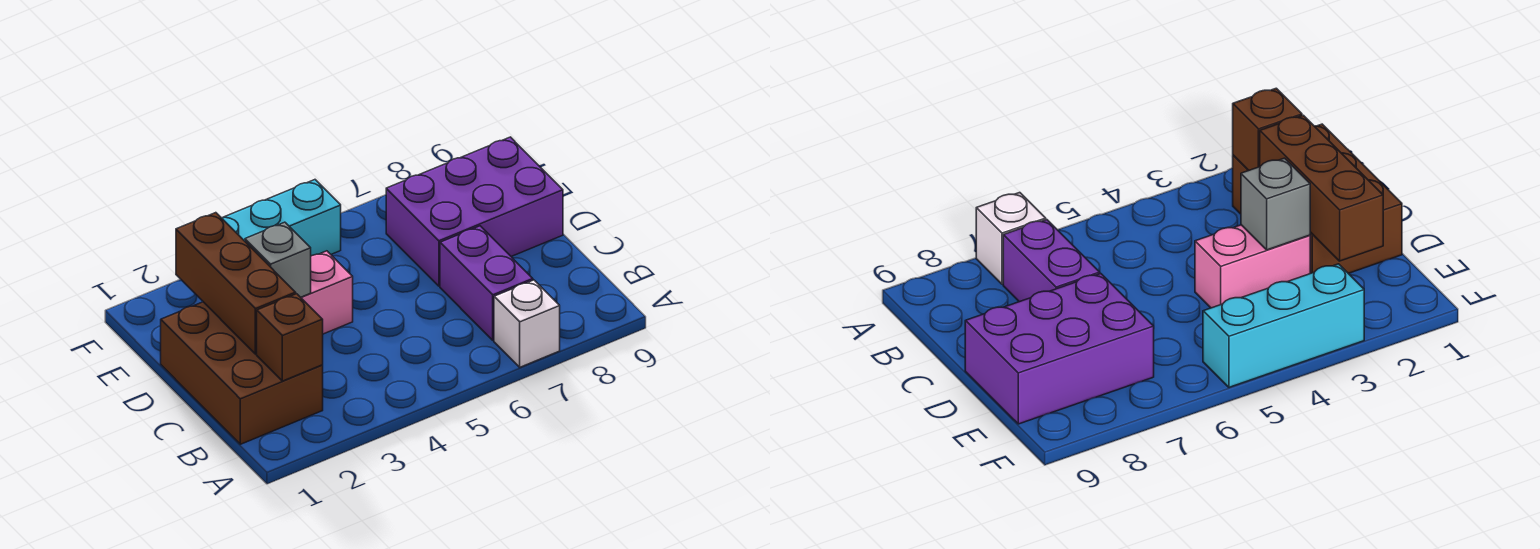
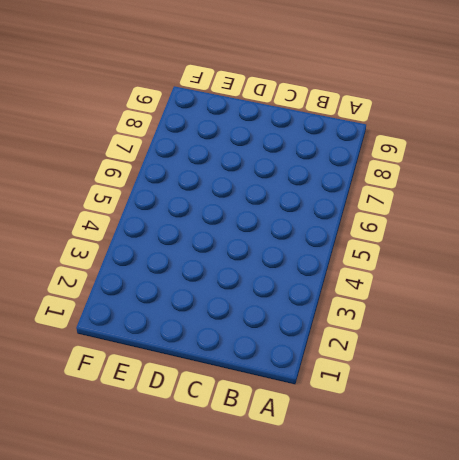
none -> white 1x1 brick [494,280,560,367]
none -> brown 2x3 brick [161,302,323,444]

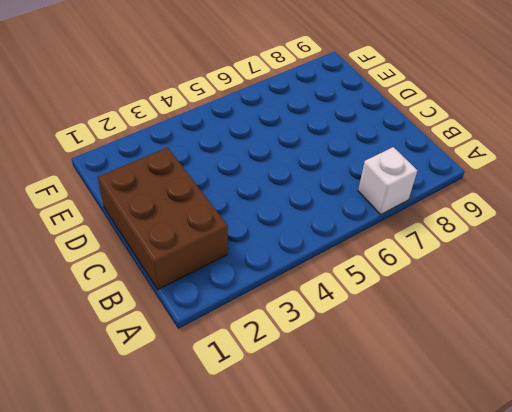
none -> purple 1x2 brick [440,226,533,340]
none -> pink 1x2 brick [301,251,353,334]

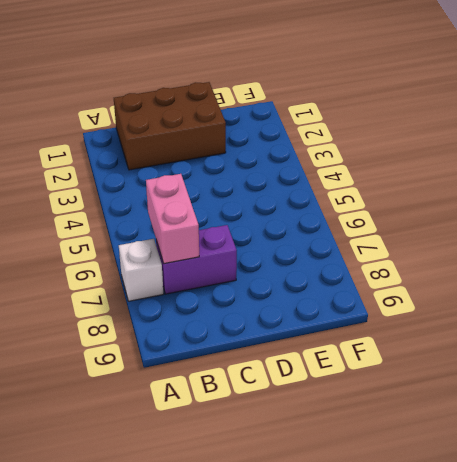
pink 1x2 brick [146,174,199,264] -> pink 1x2 brick moved to [301,251,353,334]
none -> purple 2x3 brick [386,137,563,286]
none -> cyan 1x3 brick [222,180,341,256]

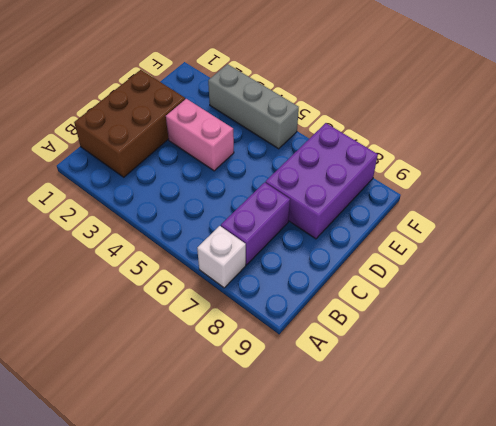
purple 2x3 brick [265,123,378,239] -> purple 2x3 brick turned to [386,137,563,286]
grey 1x3 brick [208,64,299,149] -> cyan 1x3 brick [222,180,341,256]
none -> brown 1x1 brick [257,294,323,381]
none -> brown 1x3 brick [176,213,296,354]

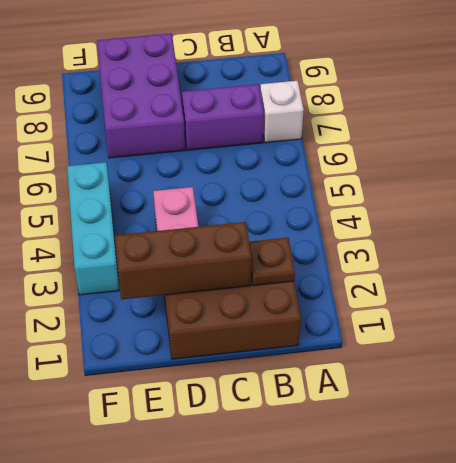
brown 1x1 plate [249,238,295,286] -> brown 1x1 brick [257,294,323,381]
none -> grey 1x1 brick [245,222,311,297]

